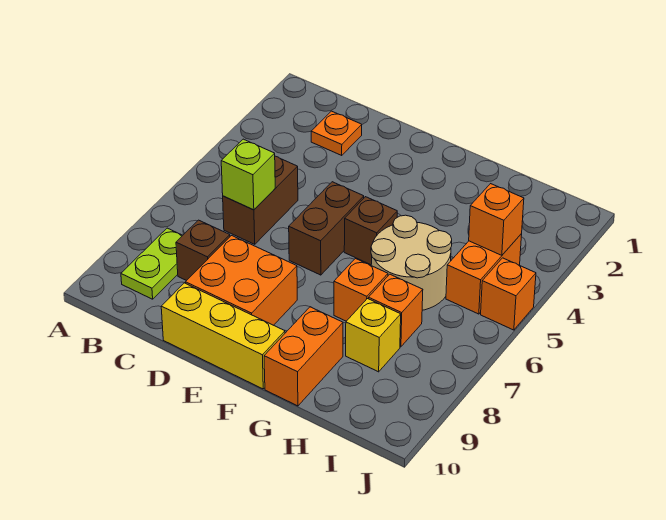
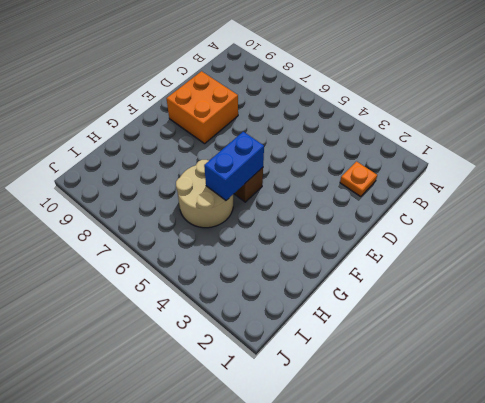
blue 1x2 brick [204,132,264,200] -> none
none -> lime 1x2 plate [121,228,183,299]
none -> brown 1x2 brick [223,156,298,244]
none -> brown 1x1 brick [176,220,230,281]

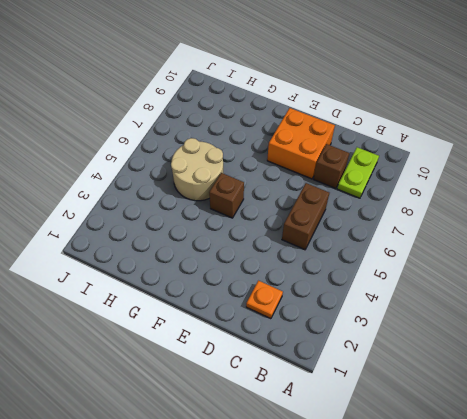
none -> yellow 1x3 brick [161,283,285,389]
none -> brown 1x2 brick [289,182,364,275]
none -> orange 1x1 brick [334,259,388,321]

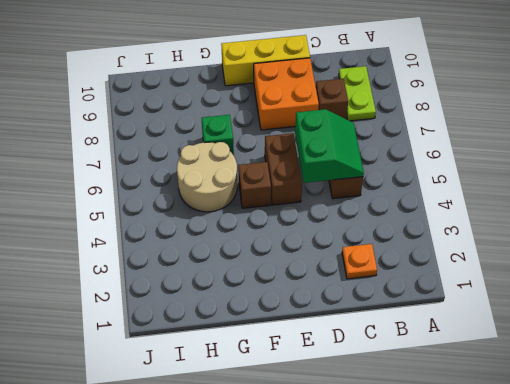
green 2x2 slope [295,109,364,183] -> lime 1x1 brick [221,139,275,210]
green 1x1 brick [202,115,234,155] -> orange 1x1 brick [334,259,388,321]
none -> orange 1x2 brick [264,307,343,406]
none -> orange 1x1 brick [368,274,423,347]
none -> yellow 1x1 brick [346,299,401,372]

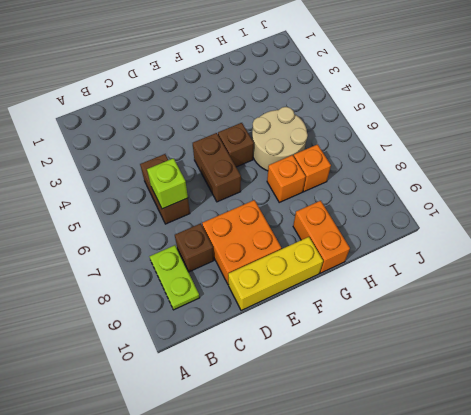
none -> orange 1x1 plate [311,111,362,155]
none -> yellow 1x1 brick [346,299,401,372]
none -> orange 1x2 brick [446,234,522,314]

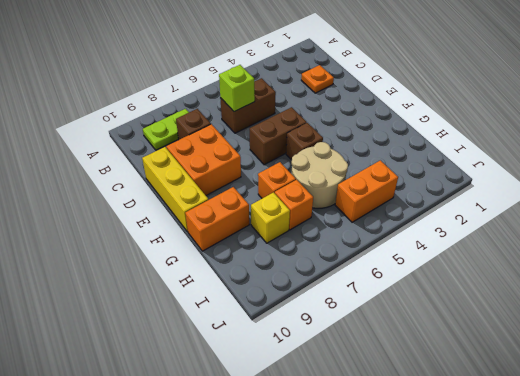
none -> orange 1x1 brick [481,258,536,330]
none -> orange 1x1 brick [469,184,524,255]

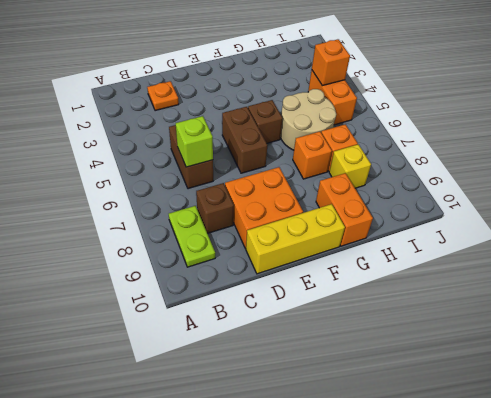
none -> orange 1x1 brick [481,258,536,330]

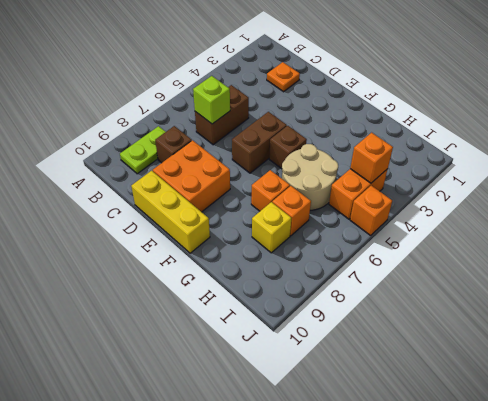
none -> orange 1x2 brick [264,307,343,406]

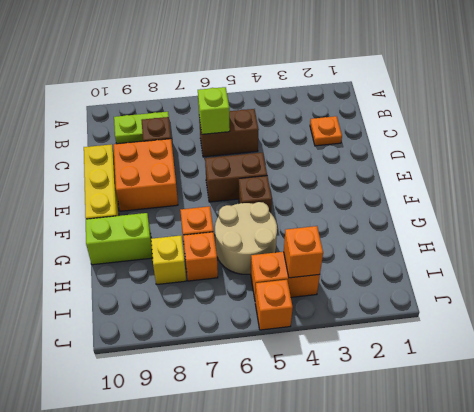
lime 1x2 brick [86,213,152,265] -> orange 1x2 brick [264,307,343,406]

